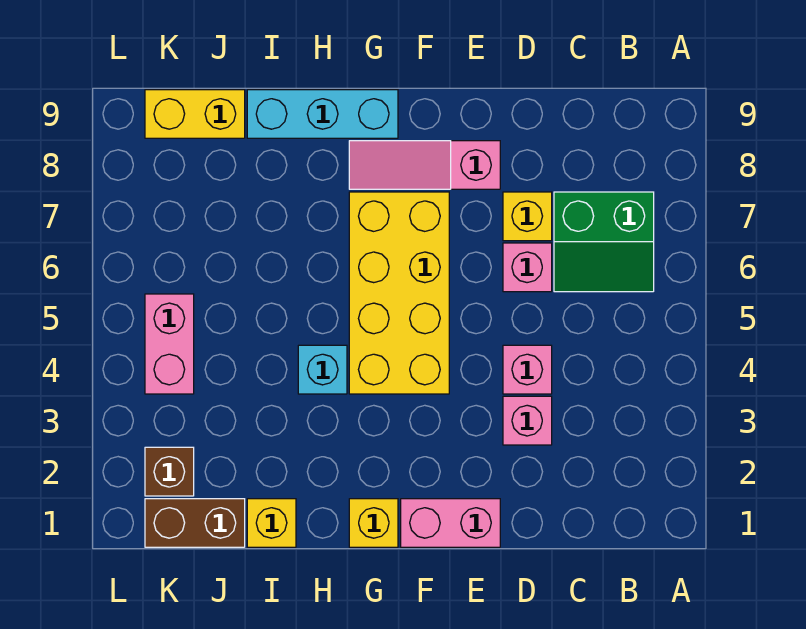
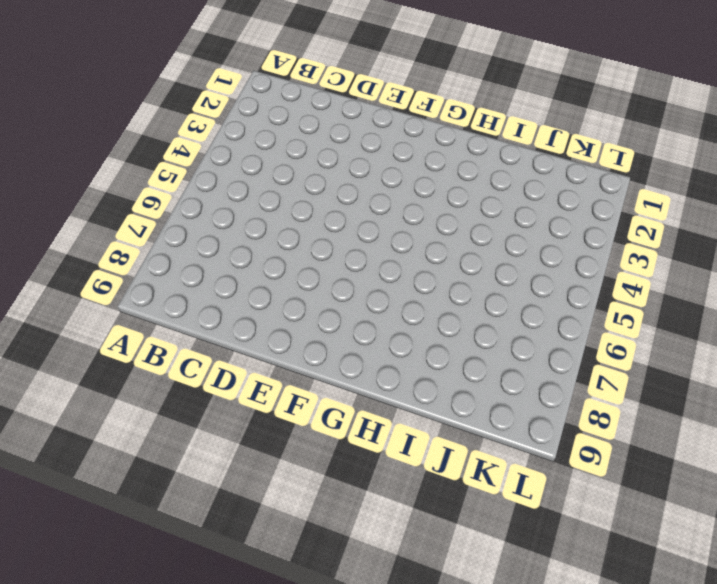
none -> green 2x2 slope [554,192,654,292]
none -> pink 1x1 brick [503,396,552,445]
none -> pink 1x1 brick [503,345,552,394]

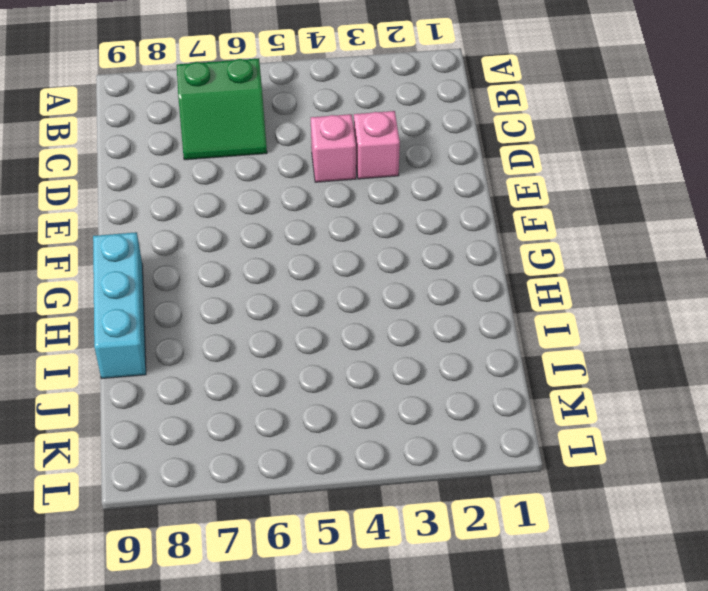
green 2x2 slope [177,58,267,160] -> green 2x2 slope turned to [554,192,654,292]
none -> pink 1x1 brick [503,243,552,292]
none -> yellow 1x1 brick [503,192,552,241]
none -> pink 1x2 brick [401,499,500,547]

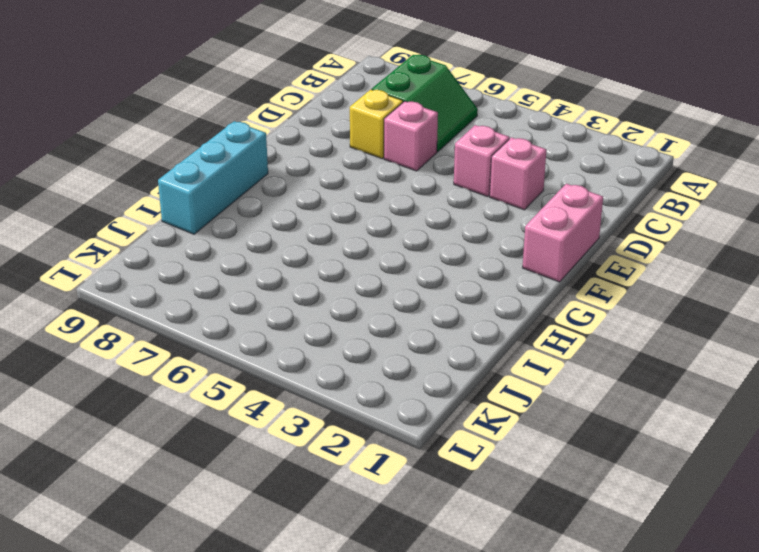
none -> pink 1x3 slope [349,141,500,189]
none -> yellow 2x4 brick [349,192,449,394]
none -> yellow 1x1 brick [349,499,398,547]

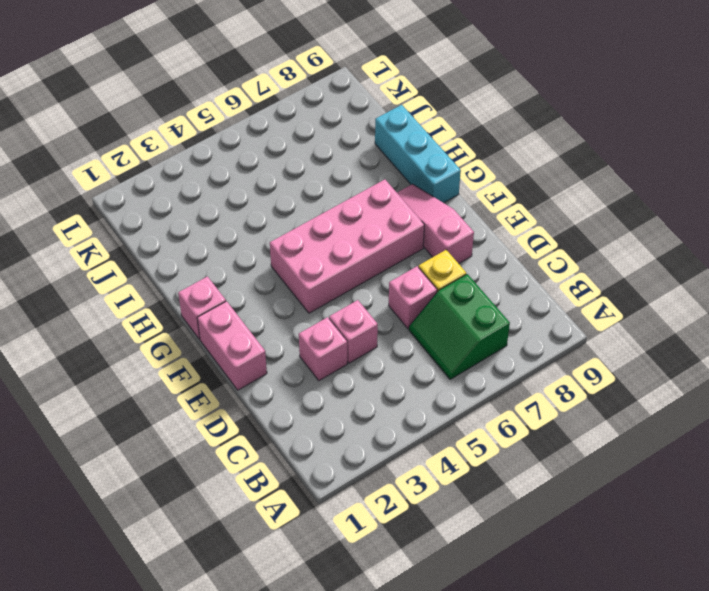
pink 2x4 brick [270,179,424,313] -> yellow 2x4 brick [349,192,449,394]
pink 1x1 brick [178,277,226,339] -> yellow 1x1 brick [349,499,398,547]
none -> cyan 1x1 brick [298,345,347,394]
none -> yellow 1x1 brick [247,499,296,547]
none -> brown 1x2 brick [145,499,245,547]

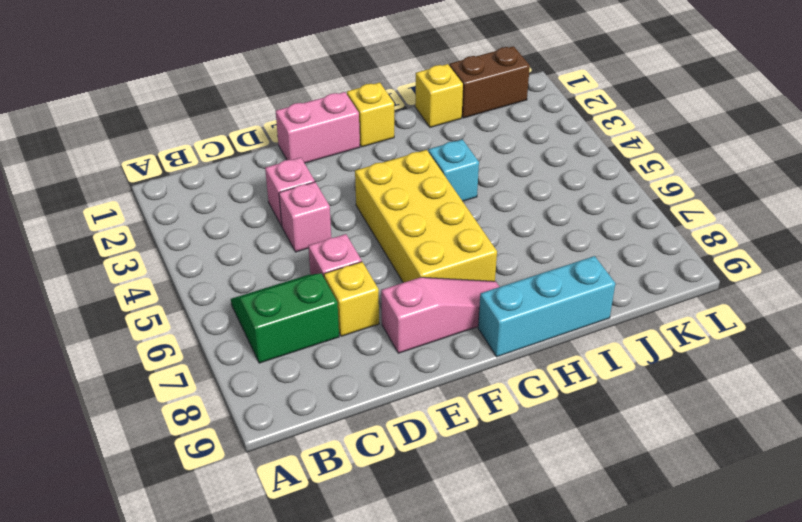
none -> yellow 1x2 brick [145,90,245,138]
none -> brown 1x1 brick [145,447,194,496]
none -> pink 1x2 brick [145,294,194,394]

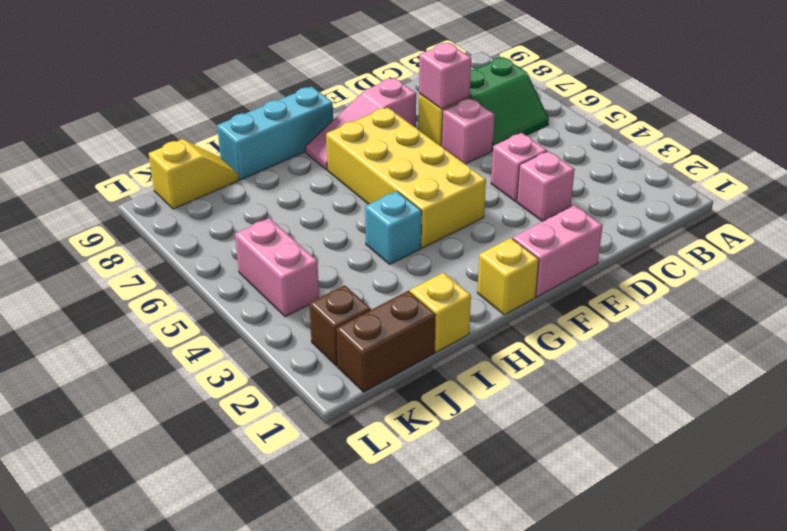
pink 1x1 brick [419,43,471,109] -> none
yellow 1x2 slope [149,139,239,209] -> yellow 1x2 brick [145,90,245,138]

